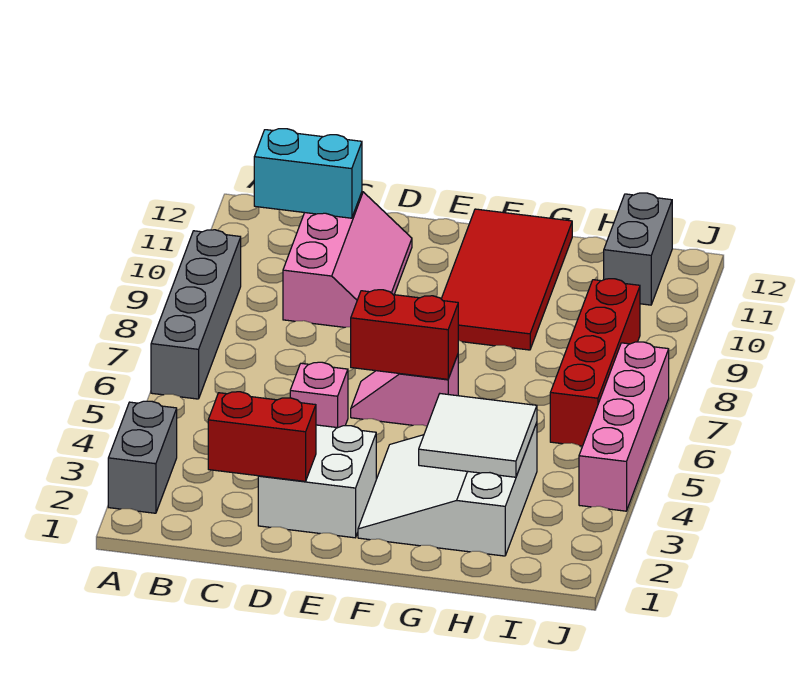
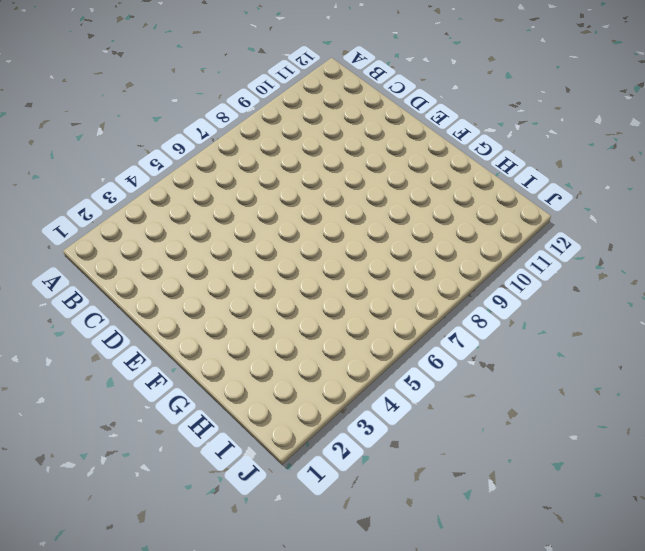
none -> grey 1x2 brick [108,401,177,513]
none -> grey 1x4 brick [151,230,241,399]
none -> pink 2x3 slope [283,192,412,327]

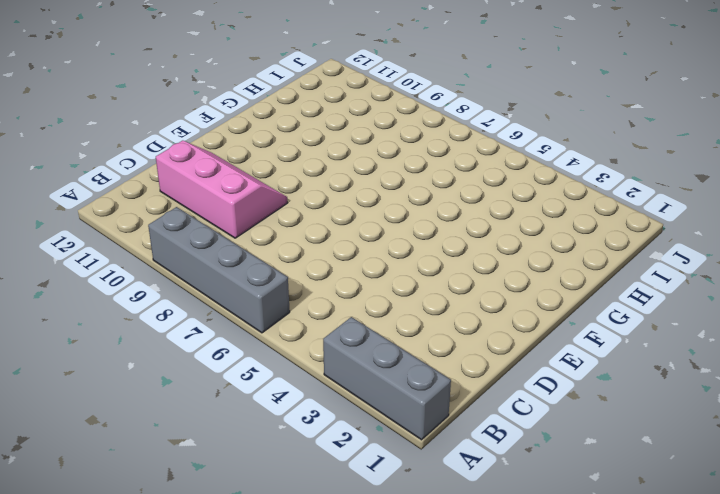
grey 1x3 brick [323,317,451,440] -> grey 1x2 brick [108,401,177,513]
none -> white 2x2 brick [258,425,376,538]
none -> pink 1x1 brick [290,362,348,428]
none -> pink 1x2 slope [351,355,458,426]

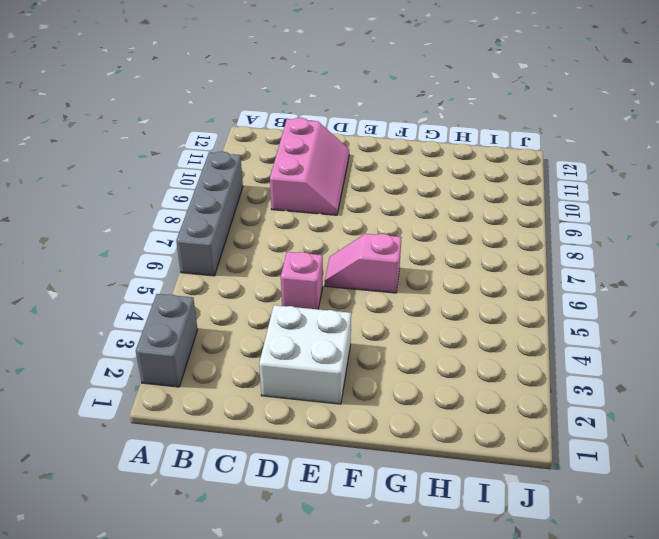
none -> white 3x3 slope [358,423,537,556]
none -> red 2x4 tile [441,209,572,350]
none -> red 1x4 brick [550,279,640,446]

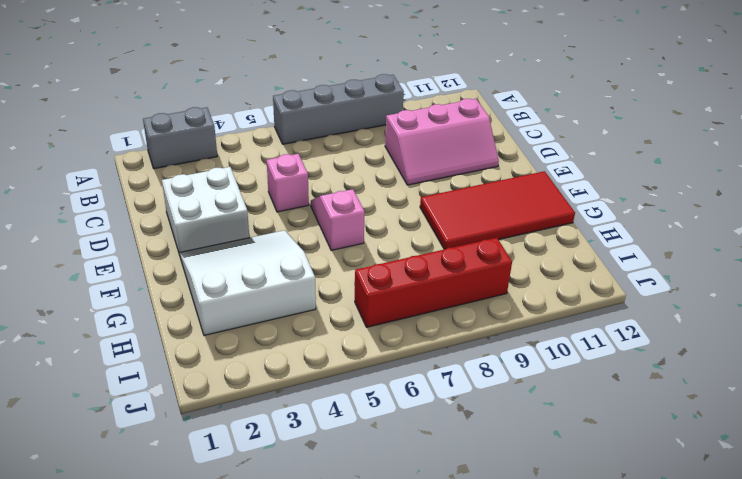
none -> grey 1x2 brick [604,193,672,305]
none -> pink 1x4 brick [579,342,669,511]
none -> cyan 1x2 brick [254,129,362,218]

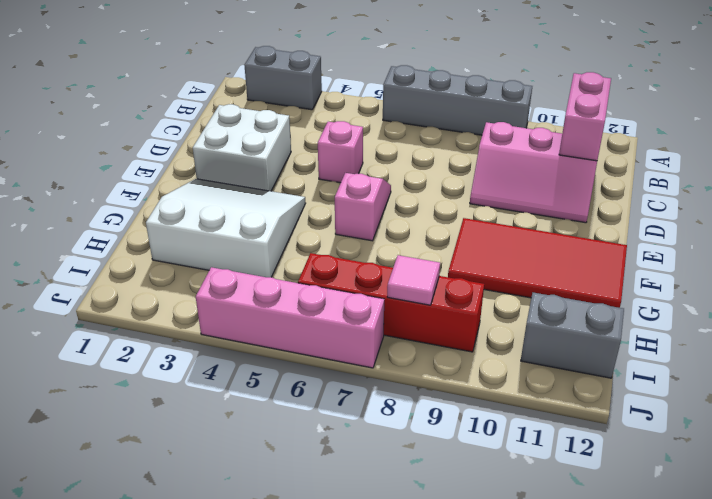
pink 1x2 brick [559,72,611,161] -> cyan 1x2 brick [254,129,362,218]
pink 1x1 tile [387,255,440,305] -> none
none -> red 1x2 brick [208,392,316,481]
none -> red 1x2 brick [351,290,458,379]
none -> white 2x2 tile [419,394,537,477]

